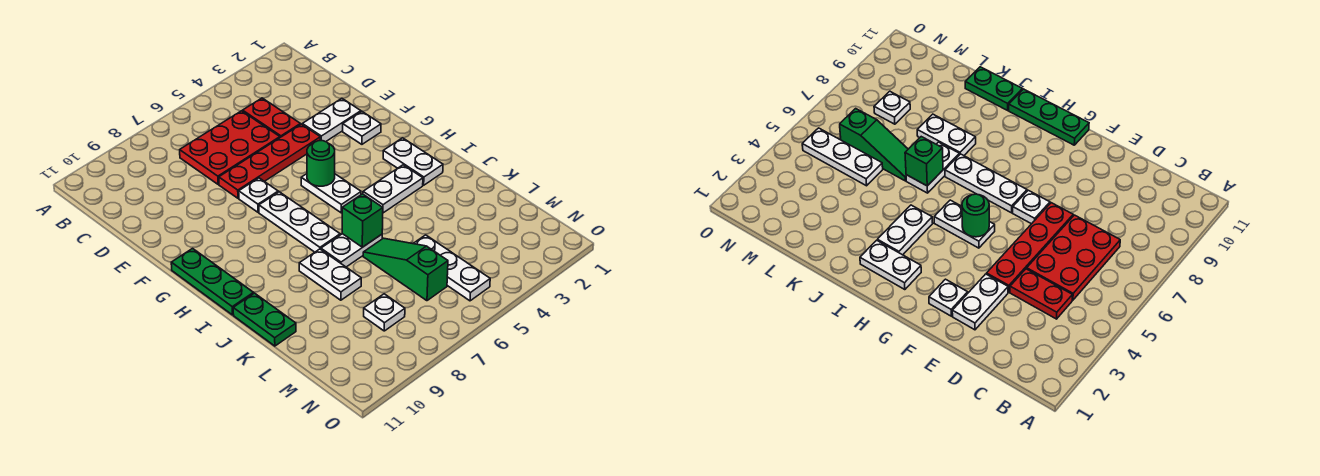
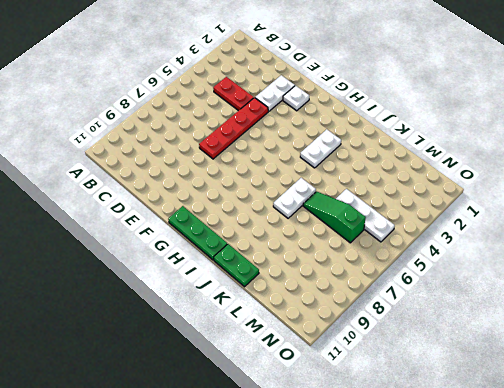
none -> red 2x3 plate [180,111,280,184]
none -> white 1x1 plate [239,178,278,212]
none -> white 1x2 plate [301,174,361,213]

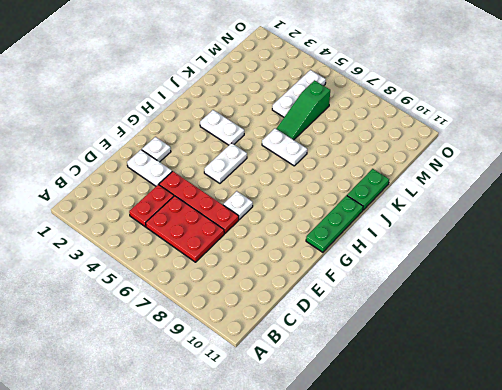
none -> white 1x3 plate [259,192,340,252]
none -> white 1x2 plate [383,138,443,185]
none -> white 1x2 plate [299,249,361,300]

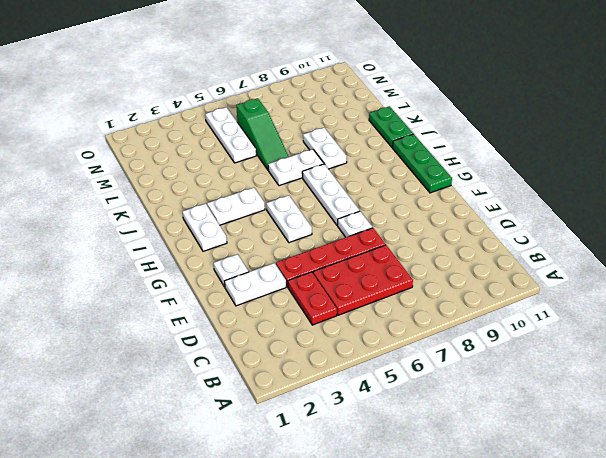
none -> white 1x1 plate [364,294,405,331]
none -> green 1x1 round brick [307,141,335,186]
none -> green 1x1 brick [342,194,383,247]

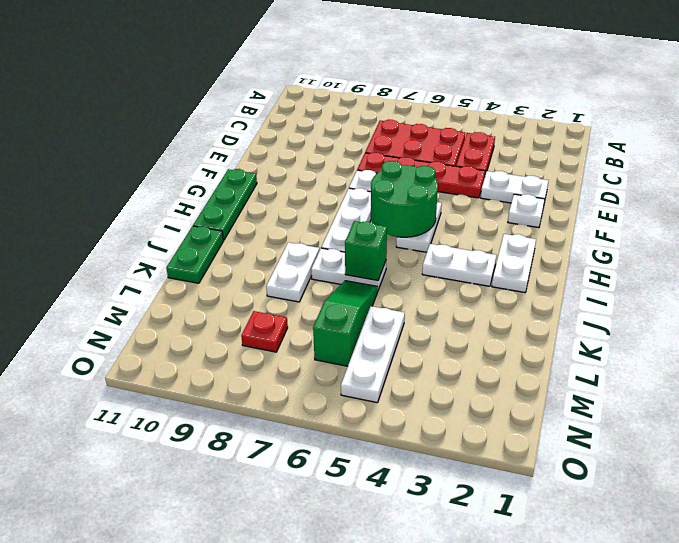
green 2x2 round brick [371,161,438,237] -> green 1x1 round brick [307,141,335,186]
red 1x1 plate [241,311,288,352] -> white 1x1 plate [364,294,405,331]

